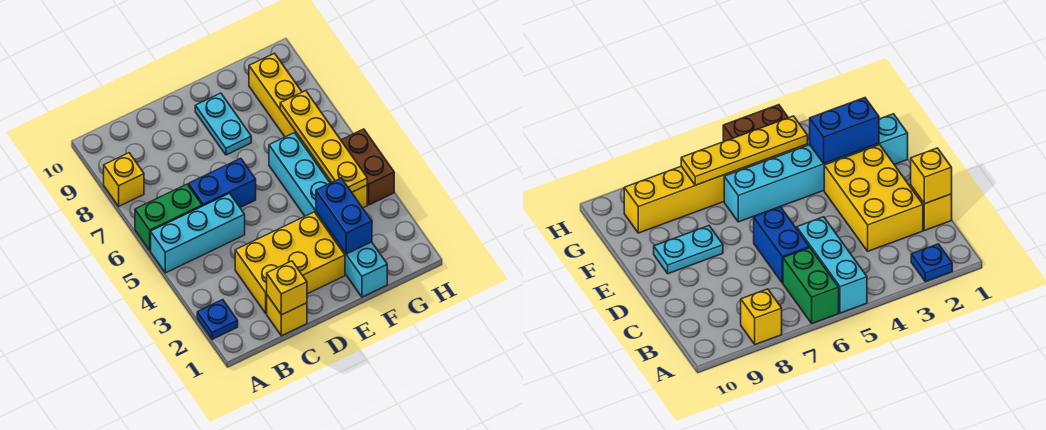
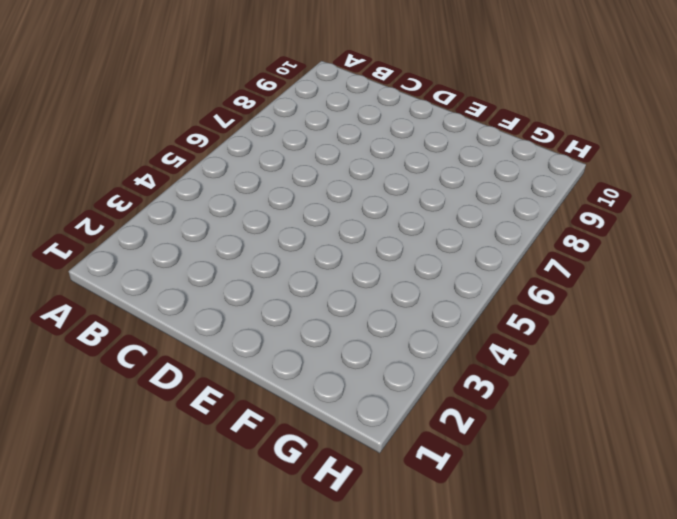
none -> blue 1x1 plate [197,300,238,339]
none -> cyan 1x3 brick [151,193,245,273]
none -> green 1x2 brick [135,184,202,251]

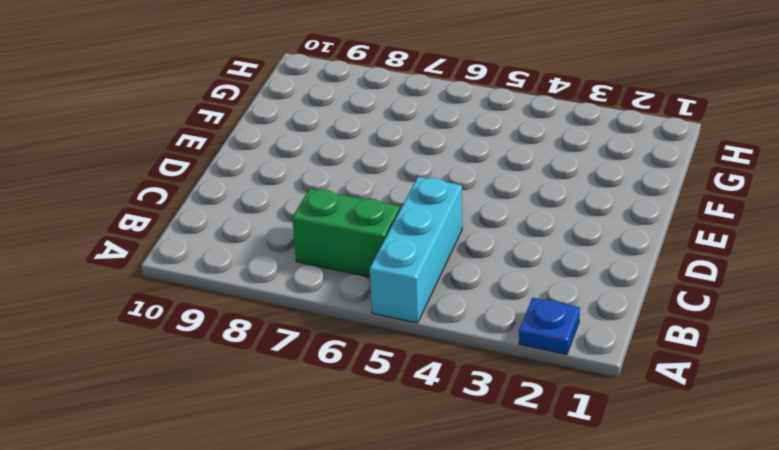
green 1x2 brick [292,189,400,277] -> green 1x2 brick turned to [135,184,202,251]
none -> yellow 1x1 brick [104,153,144,206]
none -> yellow 1x1 brick [267,295,307,336]
none -> yellow 2x3 brick [235,212,345,313]

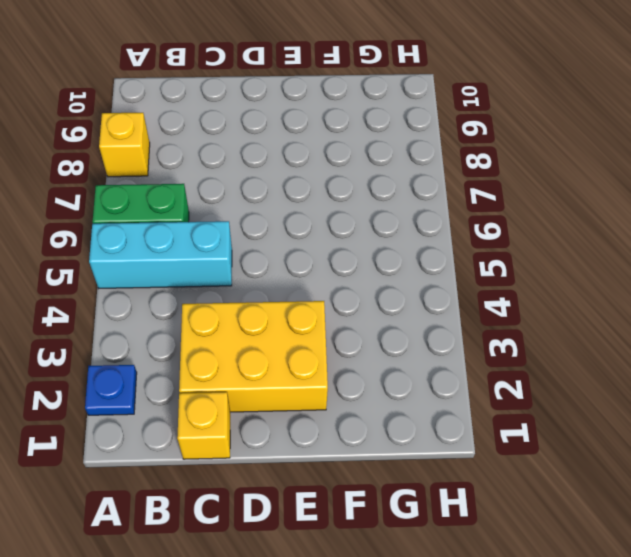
none -> blue 1x2 brick [189,158,256,207]
none -> cyan 1x2 plate [195,93,251,155]
none -> cyan 1x6 brick [269,133,387,297]

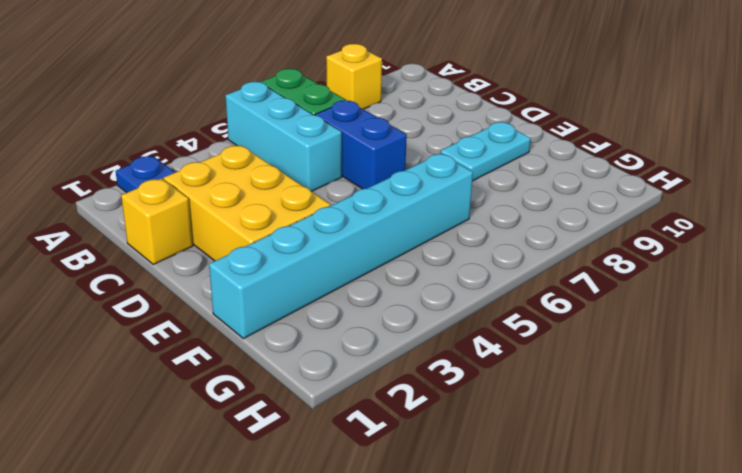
none -> yellow 1x6 brick [249,53,367,208]
none -> brown 1x2 brick [341,129,394,205]
none -> yellow 1x1 brick [267,261,307,315]

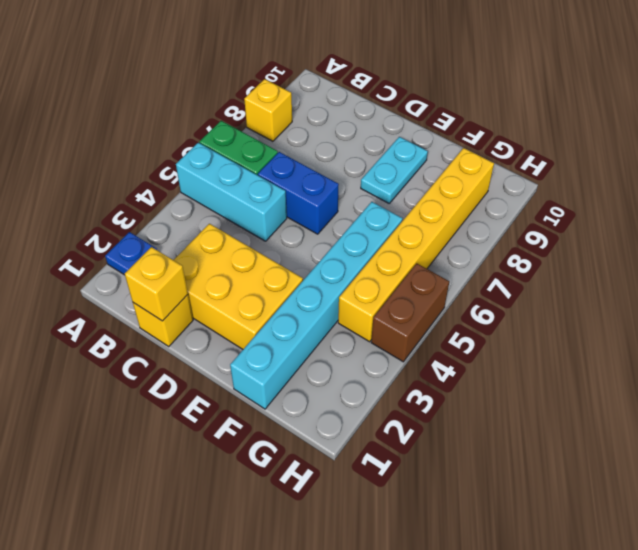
none -> blue 1x2 brick [316,178,372,254]
none -> yellow 1x4 plate [280,91,367,192]

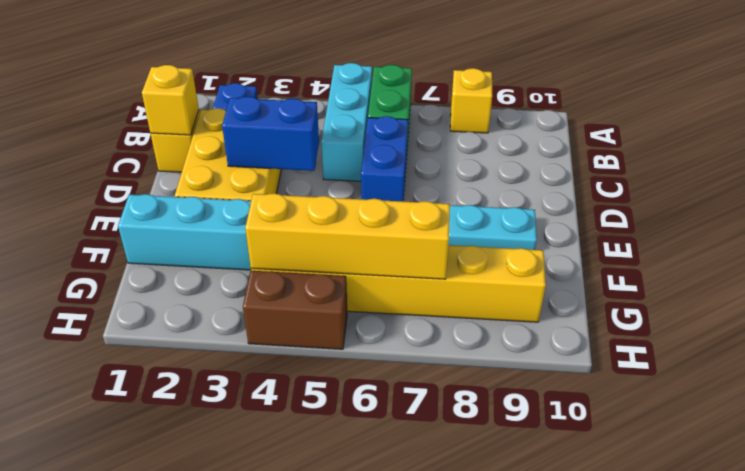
blue 1x2 brick [222,96,319,171] -> blue 1x2 brick moved to [316,178,372,254]
yellow 1x4 brick [245,193,450,279] -> yellow 1x4 plate [280,91,367,192]

